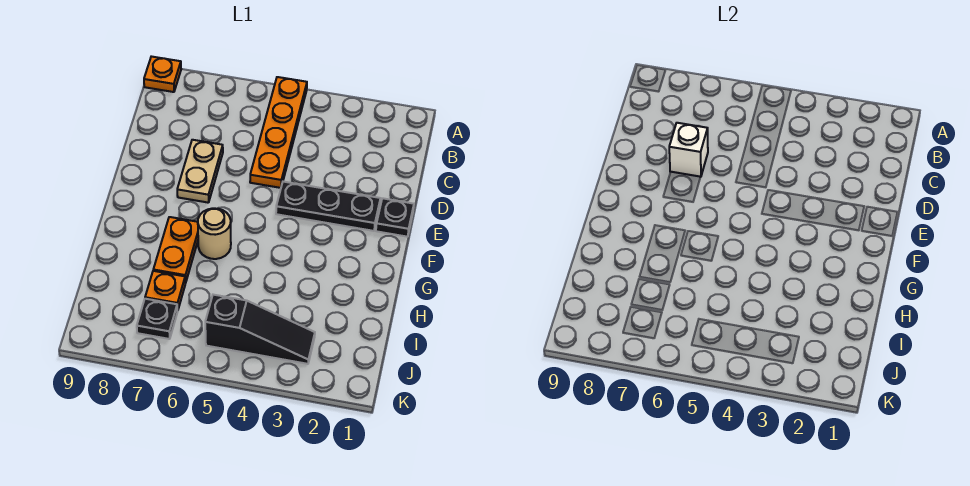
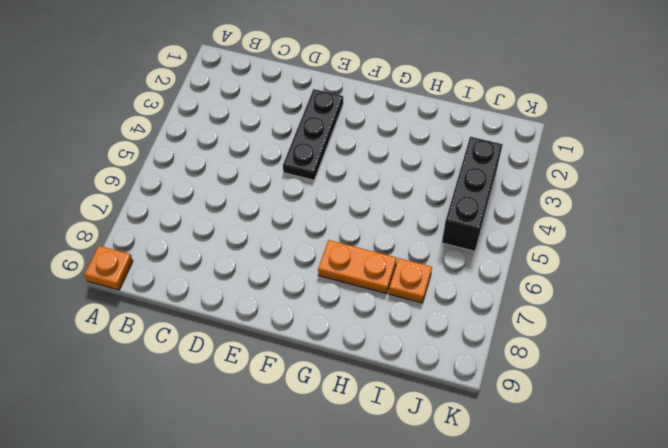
black 1x3 brick [442,137,503,251] -> black 1x3 slope [205,295,315,364]
none -> orange 1x4 plate [250,77,307,188]
none -> tan 1x2 plate [177,140,223,203]

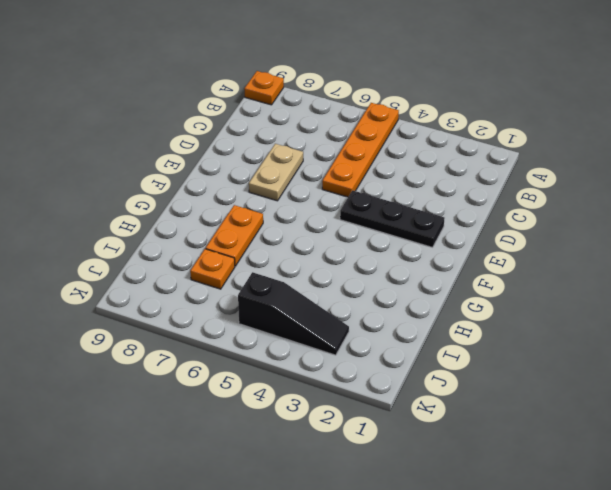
none -> black 1x1 plate [376,198,414,237]
none -> tan 1x1 round brick [198,208,231,259]

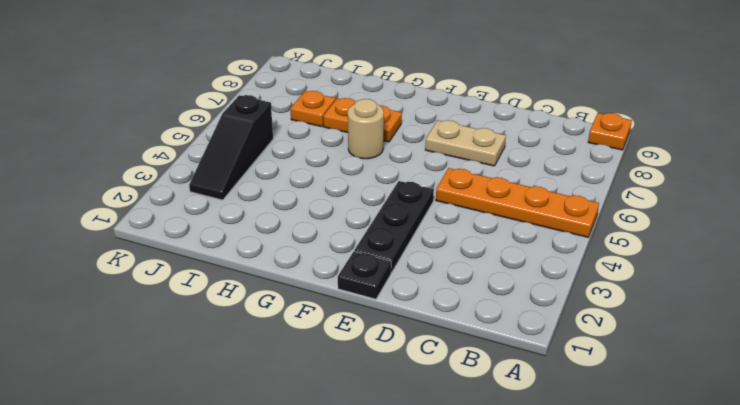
none -> black 1x1 plate [137,299,178,339]
none -> white 1x1 brick [669,123,708,177]

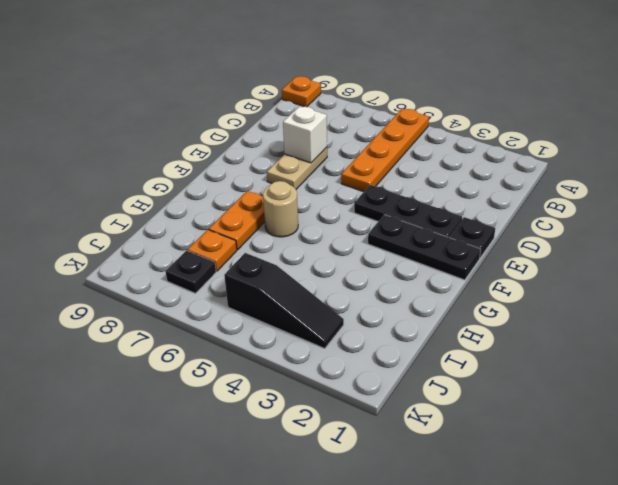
black 1x3 plate [368,215,481,280] -> none

